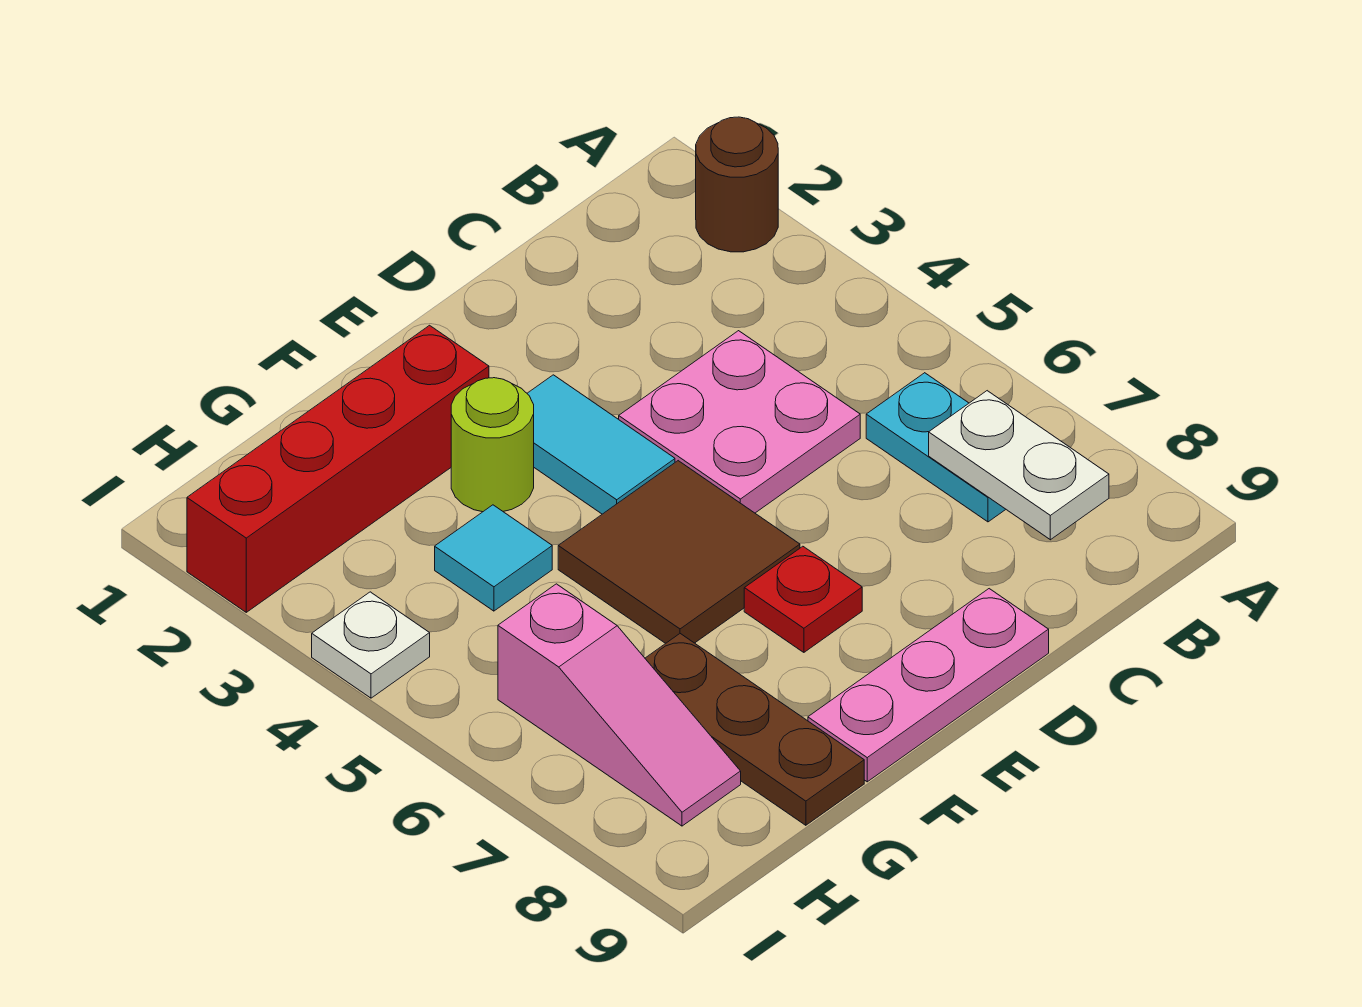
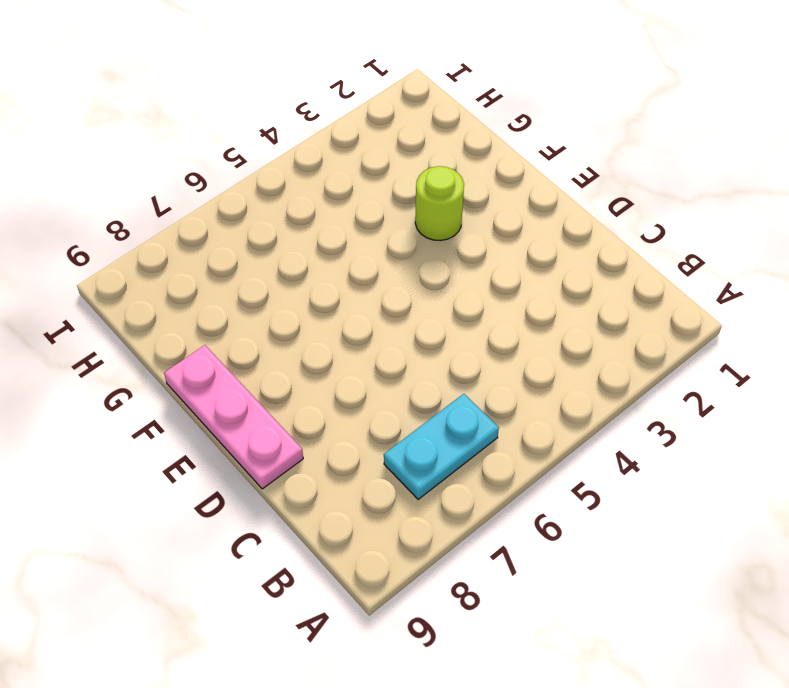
none -> brown 1x1 round brick [696,117,778,252]
none -> pink 2x2 plate [619,331,860,513]
none -> cyan 1x2 tile [527,375,675,514]

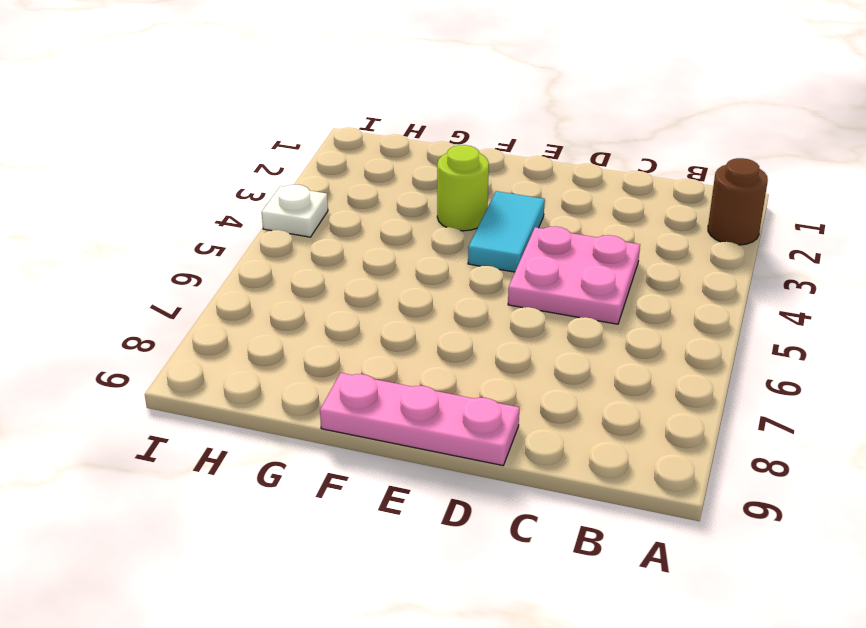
none -> cyan 1x2 plate [866,373,1006,522]
none -> brown 2x2 tile [558,461,800,643]
none -> red 1x1 plate [744,546,862,652]

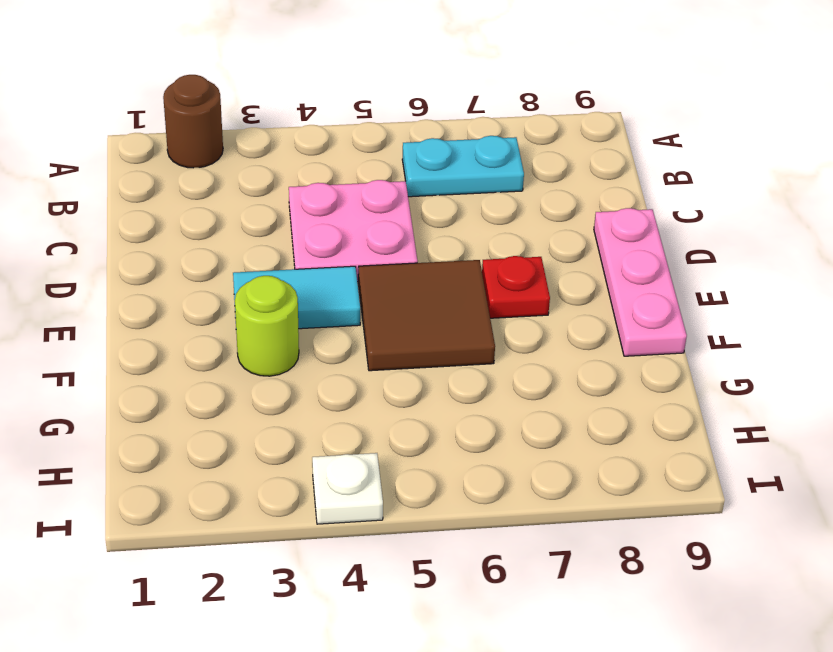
none -> red 1x4 brick [187,325,489,612]
none -> cyan 1x1 tile [435,505,552,611]
none -> brown 1x3 plate [645,634,864,825]

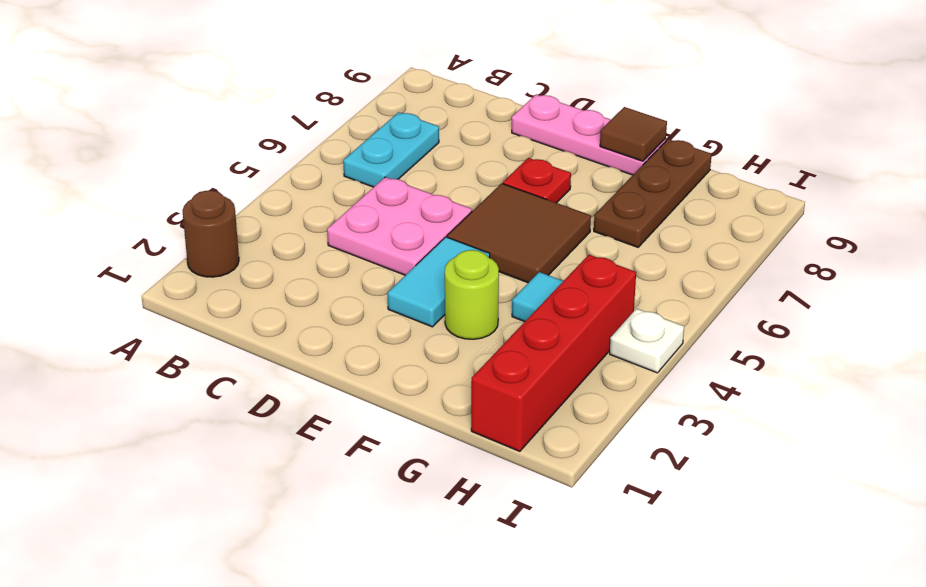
brown 1x1 tile [600,107,667,161] -> none
red 1x4 brick [471,255,636,451] -> red 1x4 brick turned to [187,325,489,612]
none -> pink 1x3 slope [498,584,741,826]
none -> white 1x2 plate [929,391,1109,540]

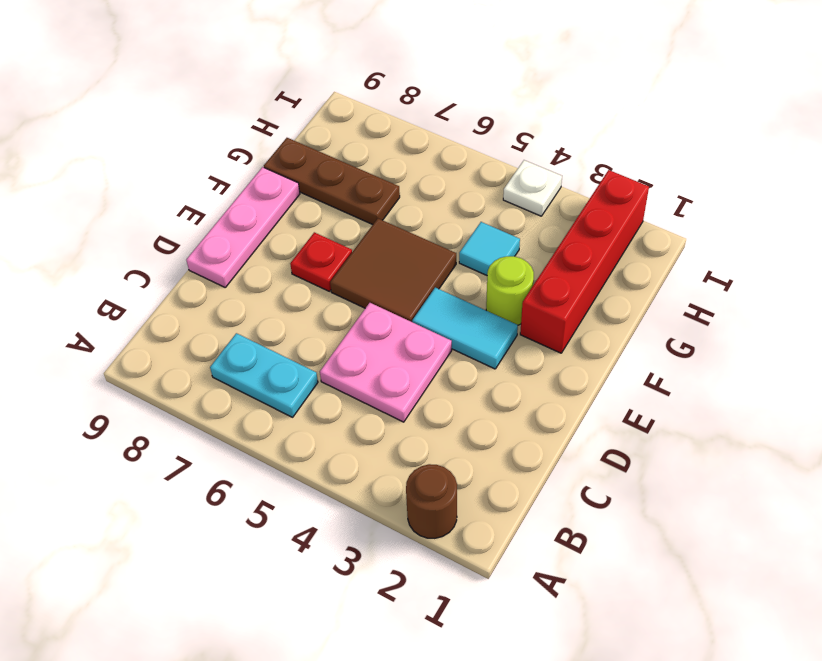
none -> pink 1x3 slope [498,584,741,826]
none -> white 1x2 plate [929,391,1109,540]

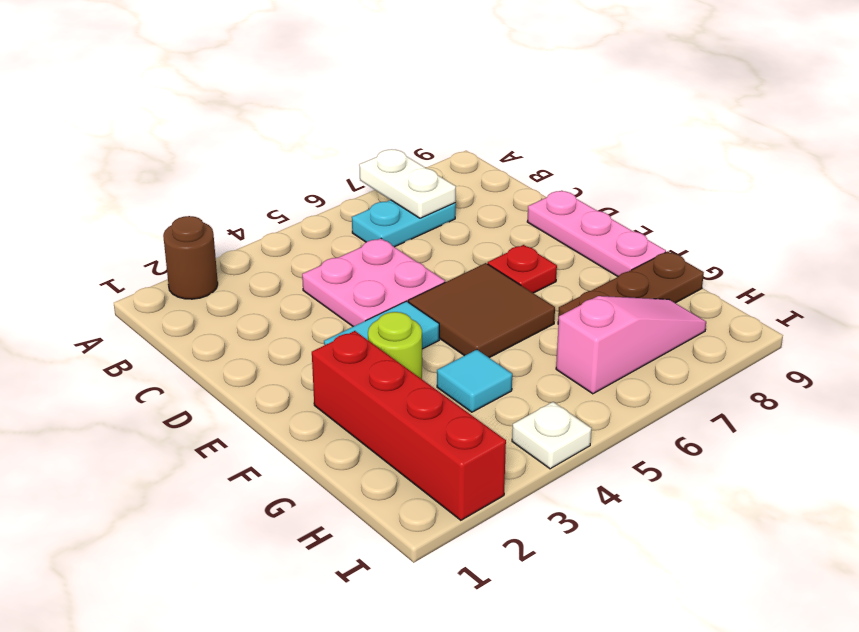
white 1x2 plate [359,149,456,218] -> white 1x2 plate turned to [929,391,1109,540]

